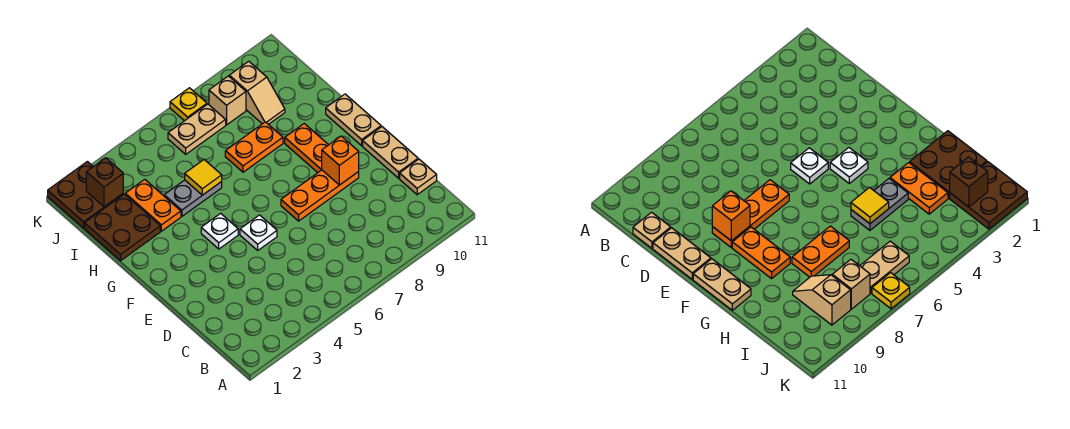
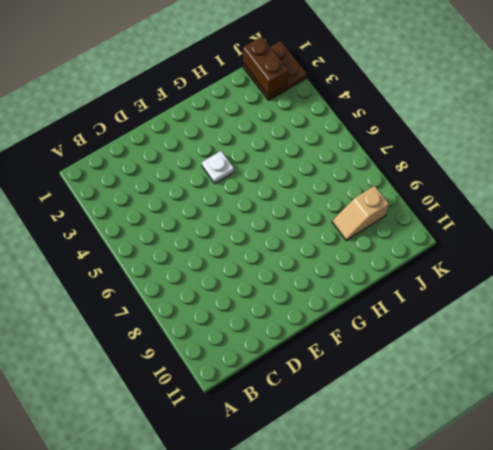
brown 1x2 brick [243,37,288,95] -> brown 1x1 brick [86,158,123,207]
none -> tan 1x1 plate [400,159,437,195]
none -> tan 1x2 plate [363,127,418,178]
none -> white 1x1 plate [240,215,277,250]

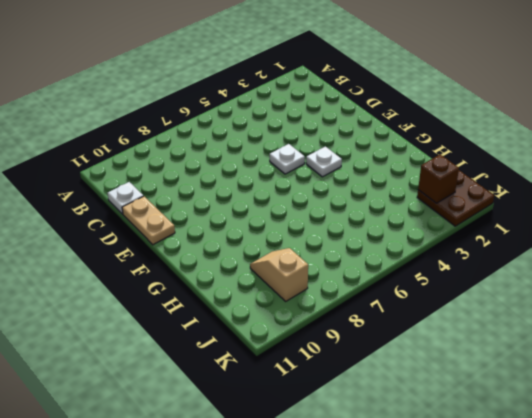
white 1x1 plate [108,182,143,214] -> tan 1x1 plate [400,159,437,195]
none -> orange 1x3 plate [281,170,359,221]
none -> orange 1x2 plate [285,124,328,173]
none -> tan 1x2 plate [326,94,381,146]

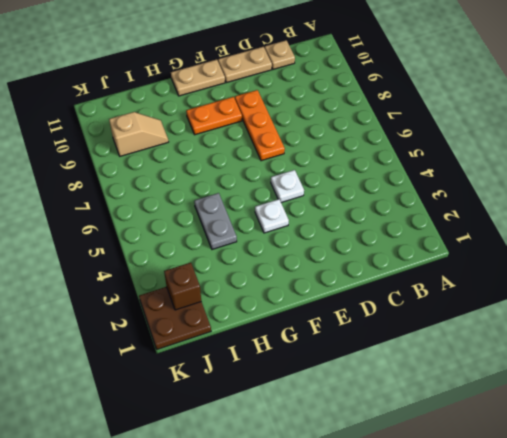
none -> brown 2x2 plate [85,194,160,261]
none -> orange 1x2 plate [125,179,181,231]
none -> orange 1x2 plate [225,122,283,172]

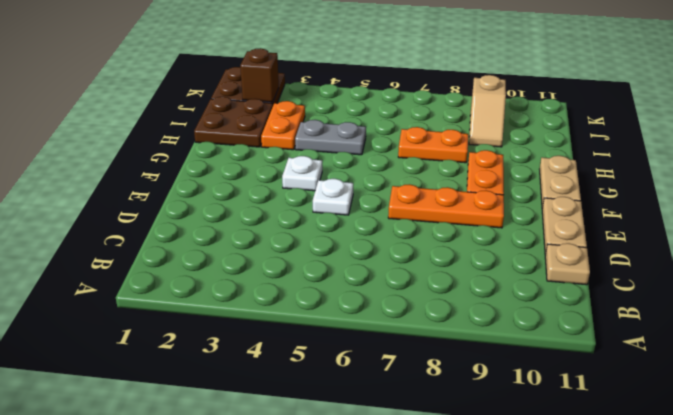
none -> tan 1x2 plate [168,104,226,154]
none -> tan 1x1 brick [209,76,246,125]
none -> yellow 1x1 plate [170,88,207,121]

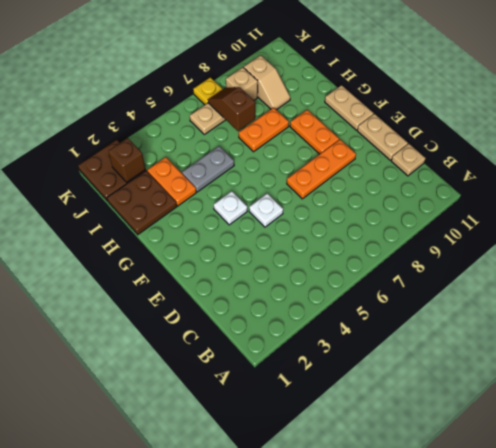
brown 1x2 slope [208,87,255,131] -> none
none -> orange 1x1 brick [322,136,359,185]
none -> yellow 1x1 tile [185,160,222,195]

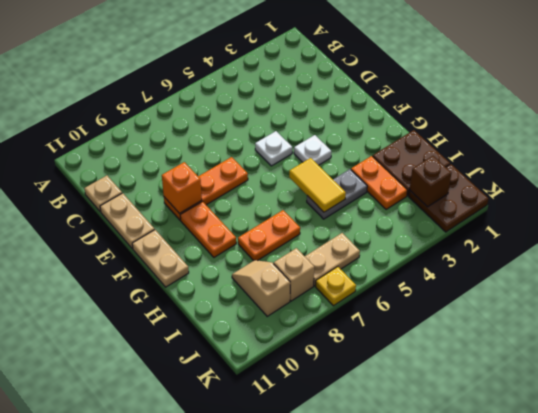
yellow 1x2 tile [289,158,346,212] -> yellow 1x1 tile [185,160,222,195]

